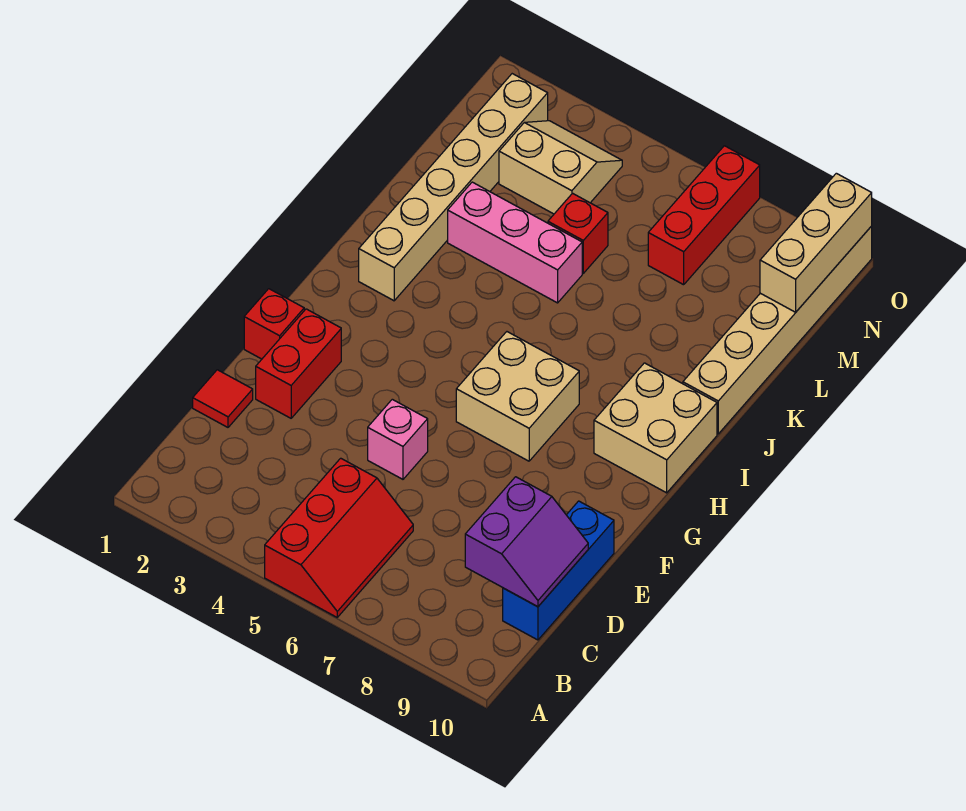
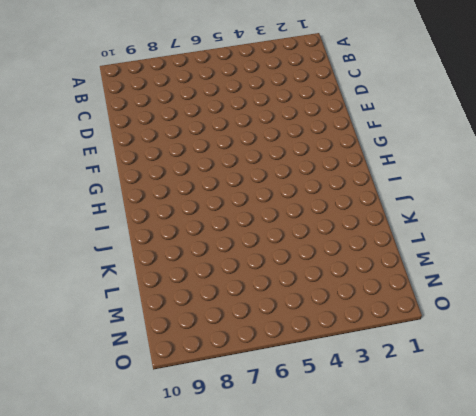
none -> red 2x3 slope [265,458,413,617]
none -> blue 1x3 brick [503,501,614,640]
none -> red 1x1 tile [193,370,253,427]

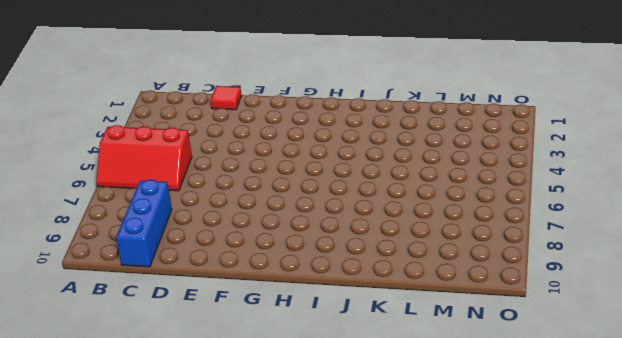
blue 1x3 brick [116,180,172,267] -> blue 1x3 brick turned to [503,501,614,640]
none -> red 1x2 brick [256,309,341,418]
none -> pink 1x1 brick [368,399,428,479]
none -> red 1x1 brick [244,289,304,359]

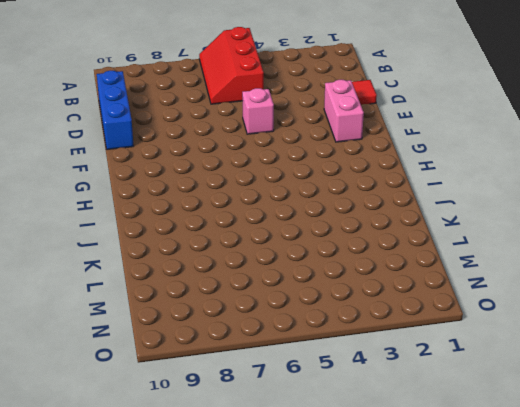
pink 1x2 brick [324,80,364,142] -> red 1x2 brick [256,309,341,418]
none -> red 1x1 brick [244,289,304,359]
none -> tan 2x2 brick [456,332,579,461]
none -> tan 2x2 brick [594,363,717,493]

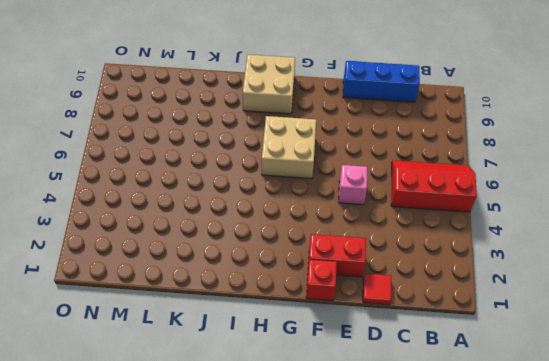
none -> tan 1x6 brick [359,74,548,301]
none -> tan 1x6 brick [683,226,872,434]
none -> pink 1x3 brick [448,182,582,303]

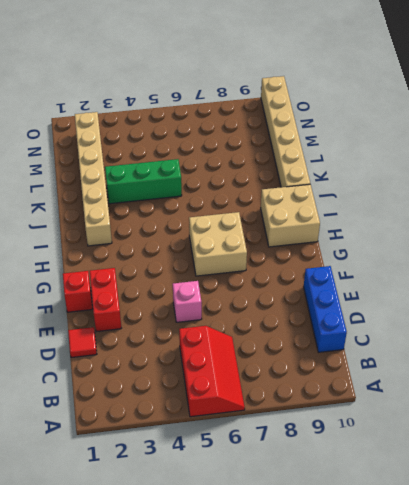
green 1x3 brick [105,159,182,204] -> pink 1x3 brick [448,182,582,303]
none -> red 1x1 brick [548,193,608,273]
none -> tan 2x2 slope [499,121,622,214]
none -> red 1x3 brick [648,146,760,285]

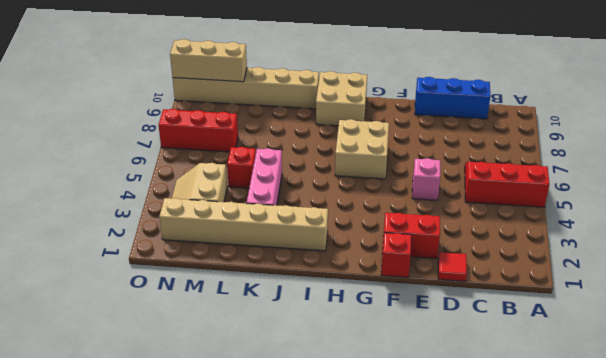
none -> purple 2x2 slope [465,477,588,607]

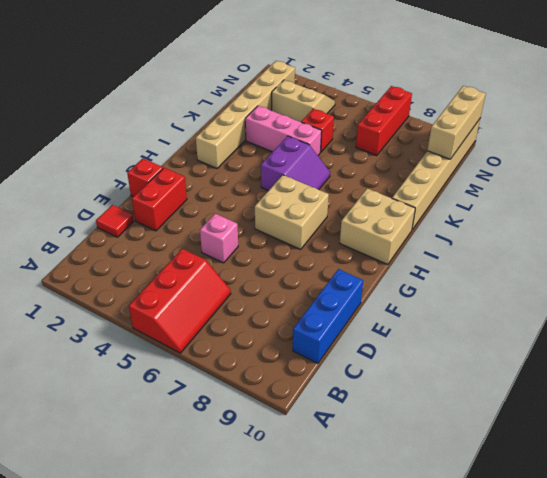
purple 2x2 slope [261,136,330,191] -> purple 2x2 slope moved to [465,477,588,607]

